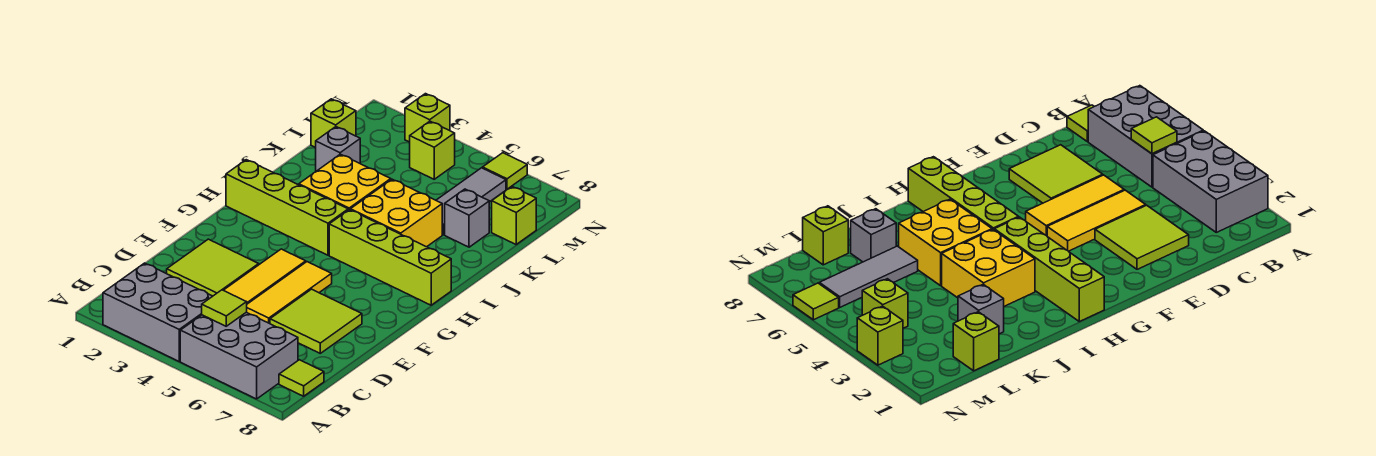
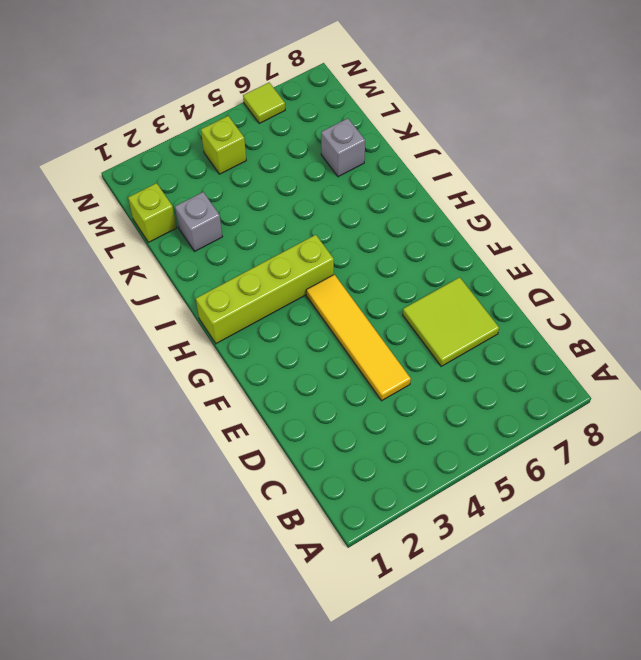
yellow 1x4 tile [306,275,411,401] -> yellow 1x3 tile [223,249,306,304]
none -> grey 2x3 brick [103,263,212,361]
none -> grey 2x3 brick [180,312,298,399]
none -> lime 1x1 tile [279,360,324,396]

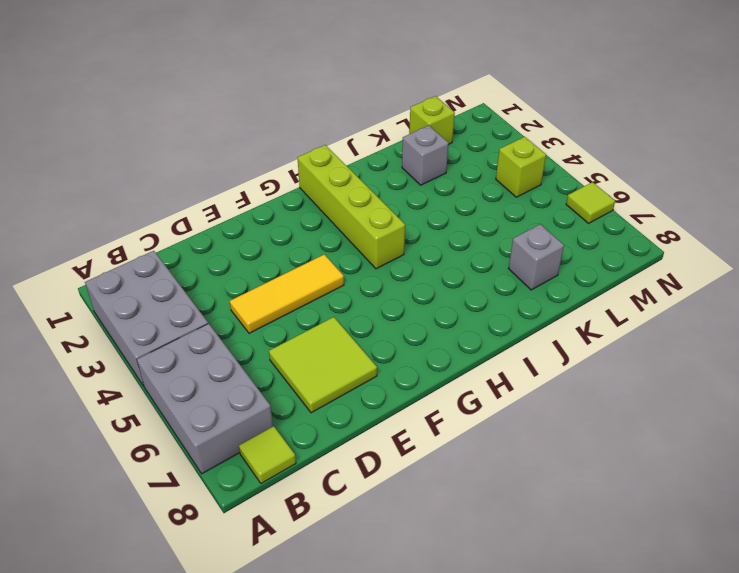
none -> lime 2x2 tile [167,239,259,296]
none -> yellow 1x3 tile [247,262,332,324]
none -> lime 1x4 brick [329,210,451,305]

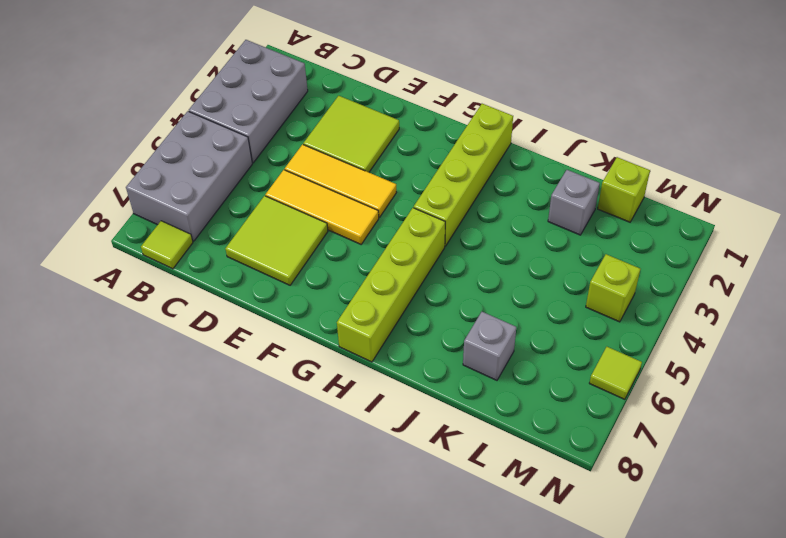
none -> yellow 2x2 brick [299,154,391,210]
none -> yellow 2x2 brick [350,179,442,247]
none -> grey 1x3 tile [436,168,506,235]

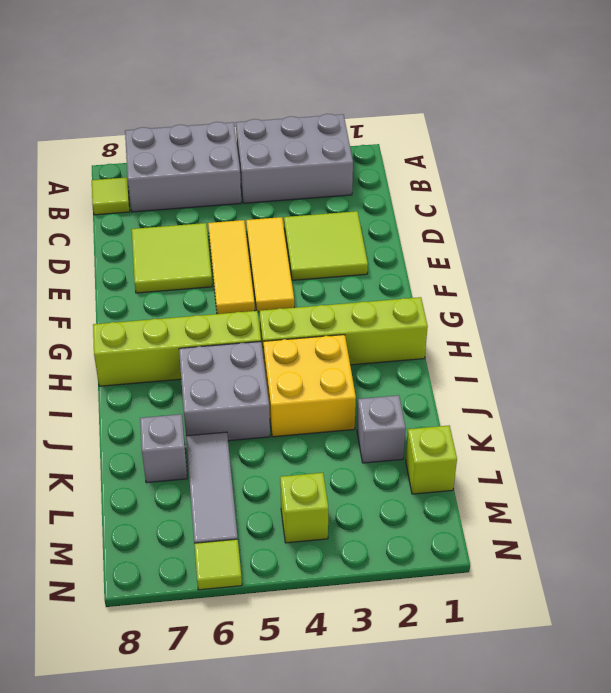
grey 2x2 brick [179,342,270,441] -> yellow 2x2 brick [350,179,442,247]
none -> lime 1x1 brick [492,186,536,244]
none -> lime 1x1 brick [405,94,450,142]
none -> lime 1x1 tile [202,290,247,326]

